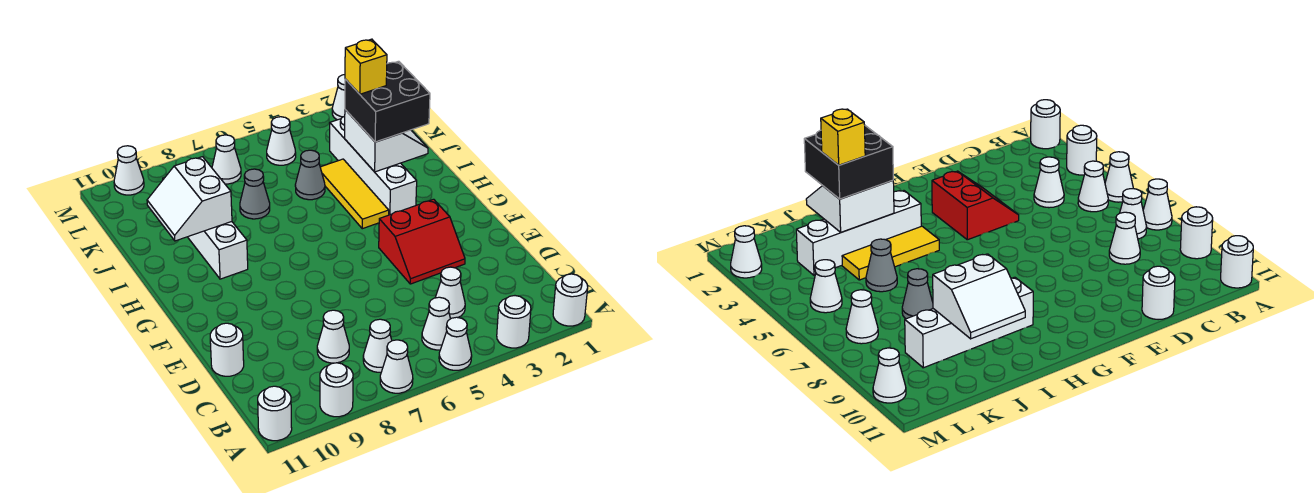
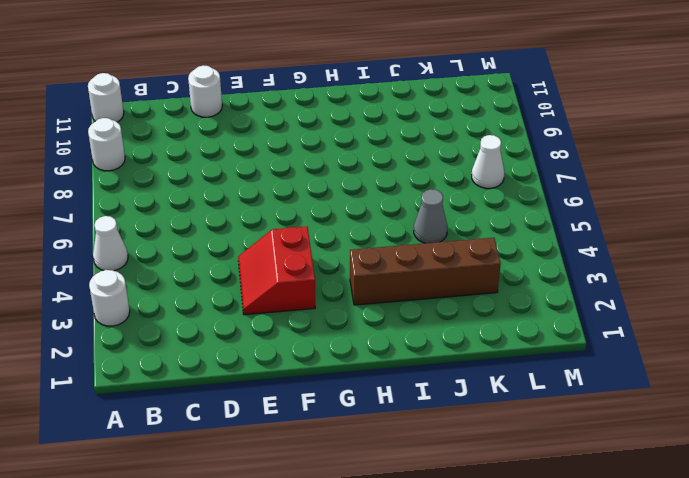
brown 1x4 brick [350,238,501,305] -> white 1x4 brick [330,116,417,215]
none -> white 1x1 round brick [553,274,588,326]
none -> white 1x1 cone [380,340,413,393]
none -> white 1x1 cone [422,297,450,350]

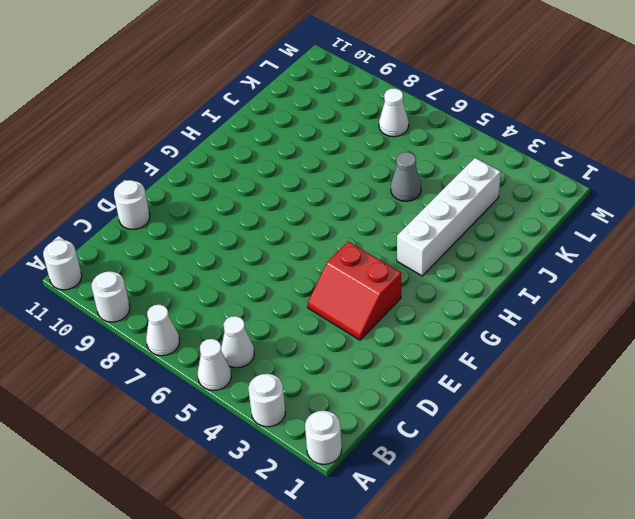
none -> white 1x1 cone [363,319,392,372]
none -> white 1x1 cone [435,267,465,319]
none -> white 1x1 cone [317,310,349,363]

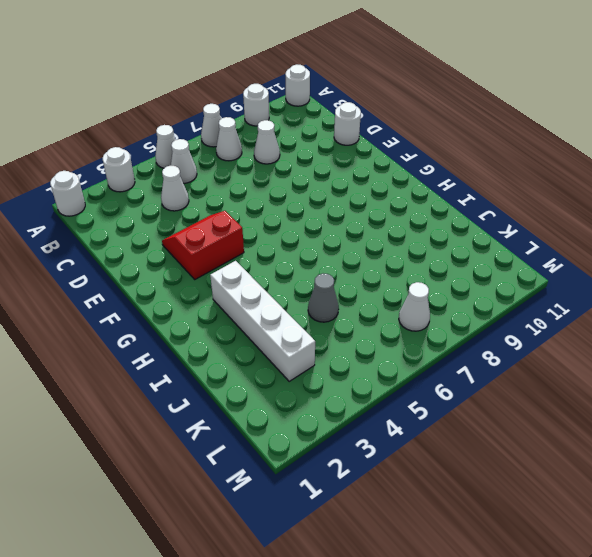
none -> yellow 1x3 tile [320,159,389,229]
none -> white 1x4 brick [163,178,248,279]
none -> grey 1x1 cone [240,169,270,219]

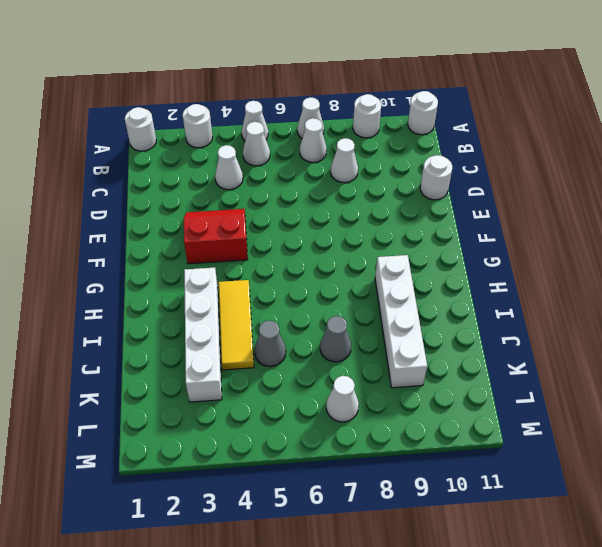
none -> white 1x1 cone [267,117,296,165]
none -> white 1x1 cone [332,75,345,120]
none -> white 1x1 cone [114,146,144,195]

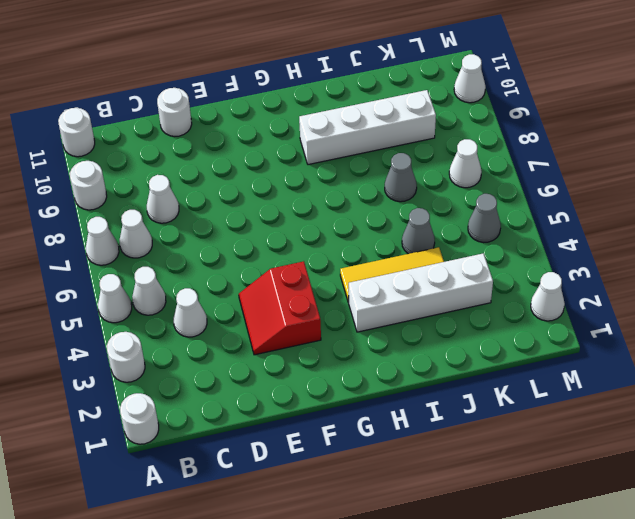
grey 1x1 cone [468,194,501,243] -> white 1x1 cone [267,117,296,165]
none -> white 2x2 slope [345,110,428,172]
none -> white 2x2 slope [147,157,232,241]
none -> black 2x2 brick [345,61,430,142]

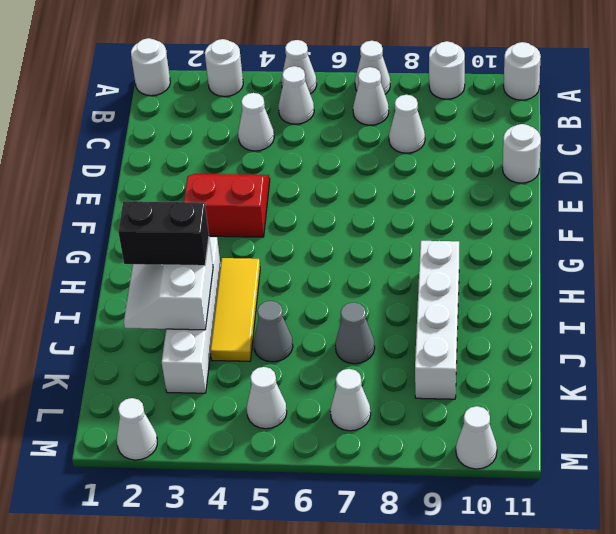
black 1x2 brick [118,201,209,266] -> black 2x2 brick [345,61,430,142]
none -> white 2x2 slope [147,157,232,241]
none -> yellow 1x1 brick [345,39,387,94]

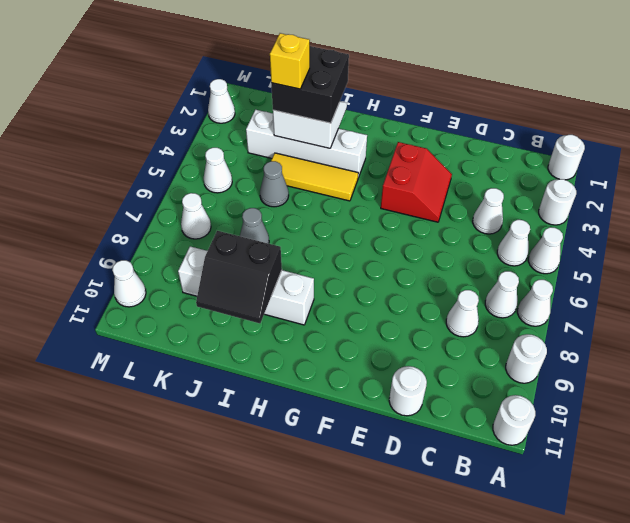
black 2x2 slope [196,231,282,323] -> white 2x2 slope [147,157,232,241]

